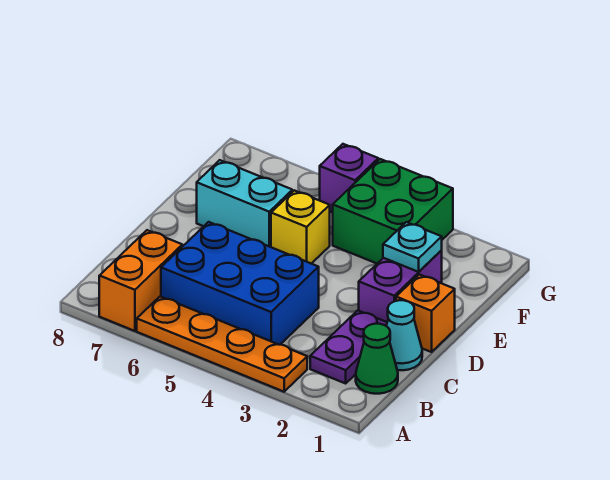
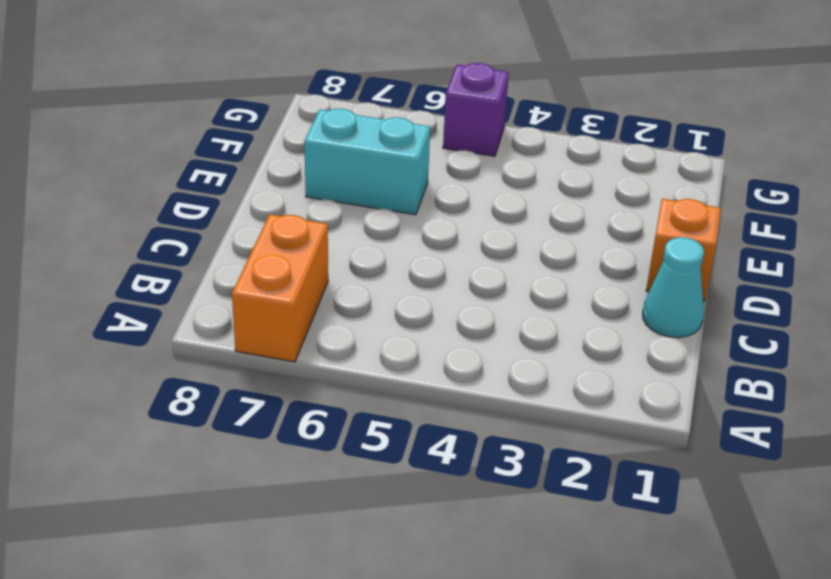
none -> orange 1x4 plate [137,297,307,392]
none -> green 1x1 cone [356,324,398,394]
none -> purple 1x2 plate [310,310,387,383]

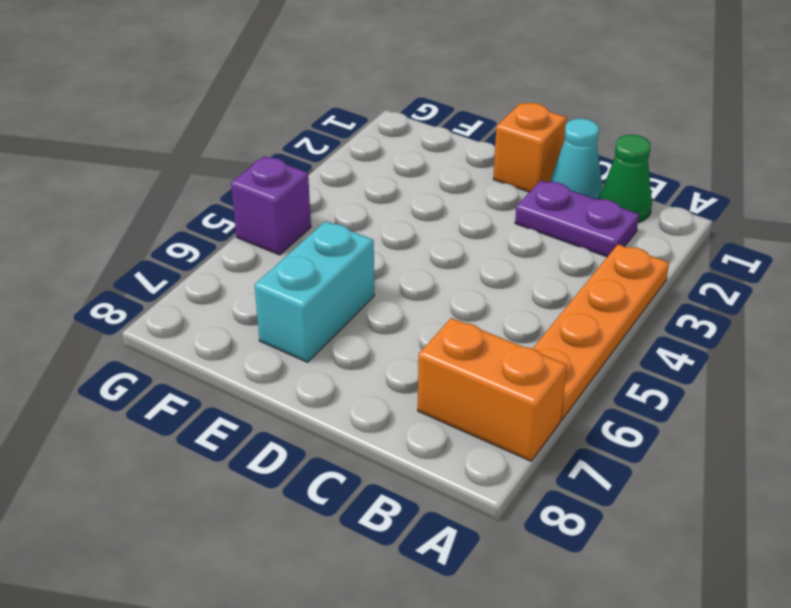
none -> blue 2x3 brick [161,222,319,345]
none -> purple 1x2 brick [359,251,442,322]
none -> yellow 1x1 brick [271,190,330,264]

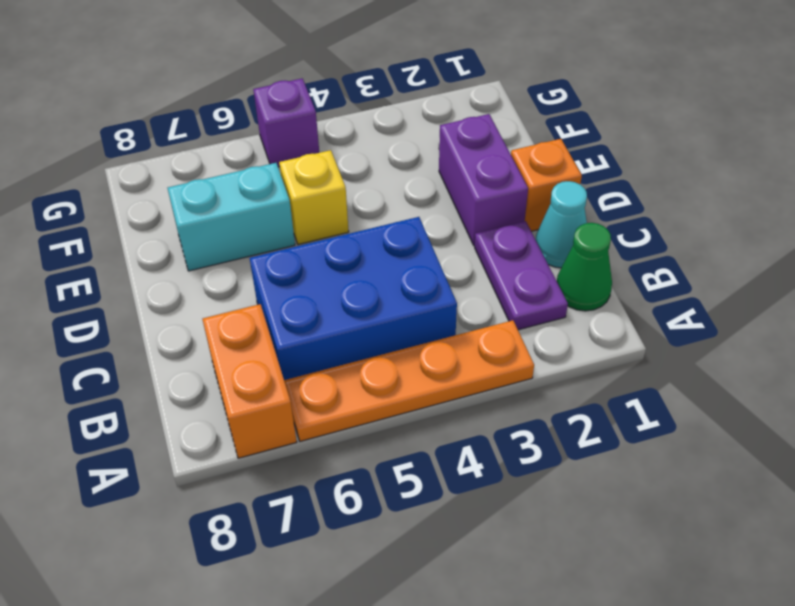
none -> green 2x2 brick [333,159,453,263]
none -> cyan 1x1 plate [383,222,442,272]

